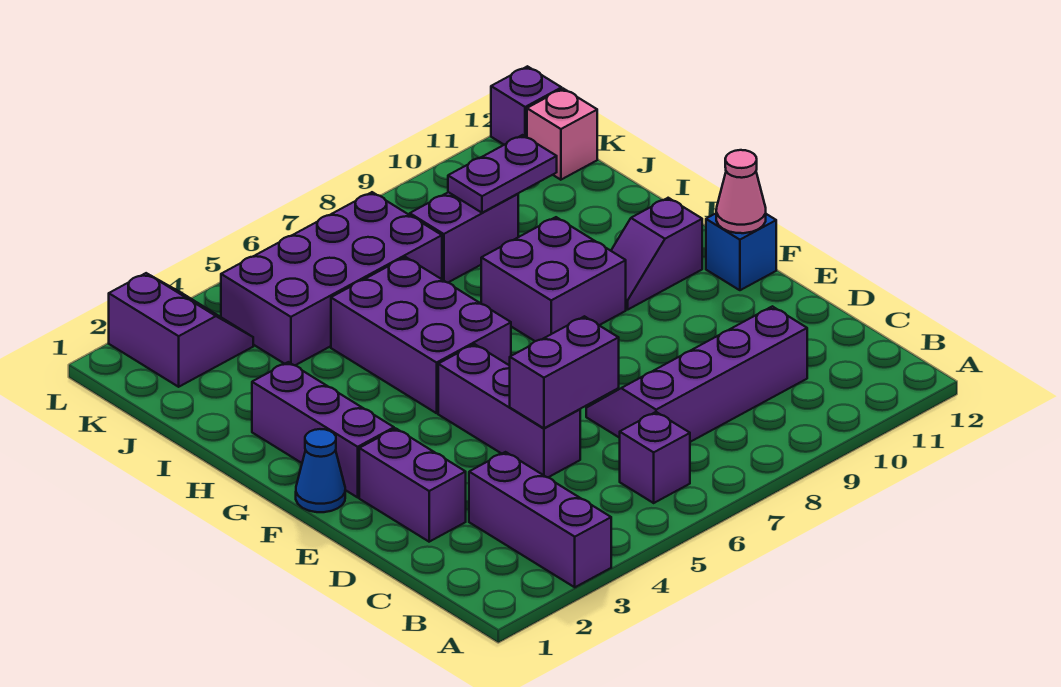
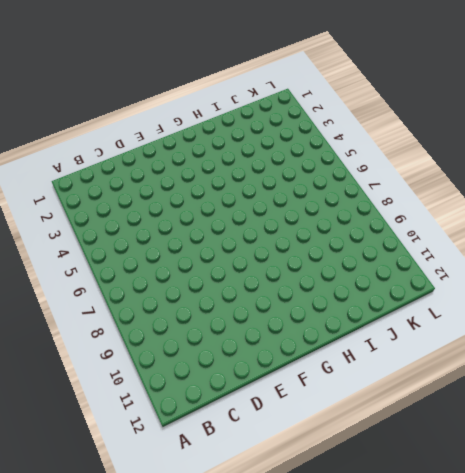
none -> purple 1x3 brick [469,452,611,587]
none -> purple 1x1 brick [620,412,690,503]
none -> purple 2x4 slope [586,306,807,442]

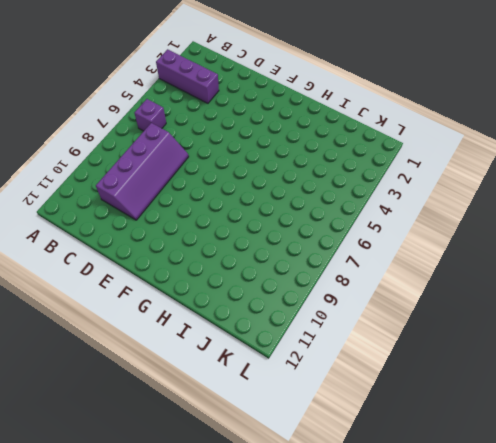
none -> purple 1x2 brick [359,428,466,542]
none -> purple 1x3 brick [438,344,580,477]
none -> blue 1x1 cone [296,429,345,512]

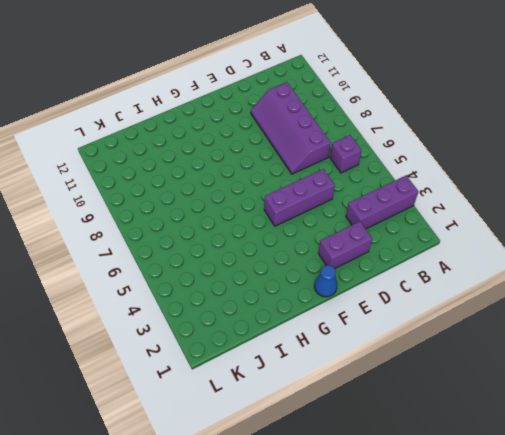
none -> purple 1x3 brick [252,362,394,497]
none -> blue 1x1 brick [706,214,776,290]
none -> purple 2x3 brick [331,257,511,413]

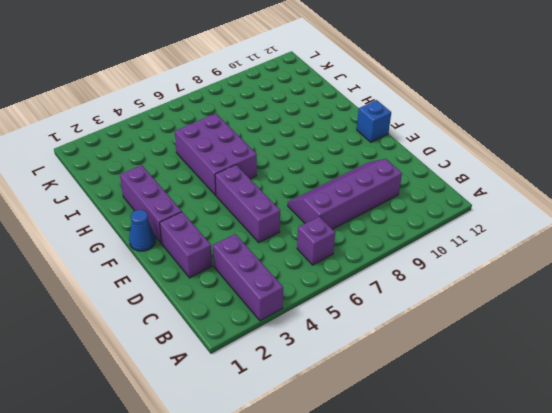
none -> purple 2x2 brick [481,217,626,341]
none -> purple 1x2 slope [611,198,702,310]
none -> purple 2x4 brick [221,192,442,365]

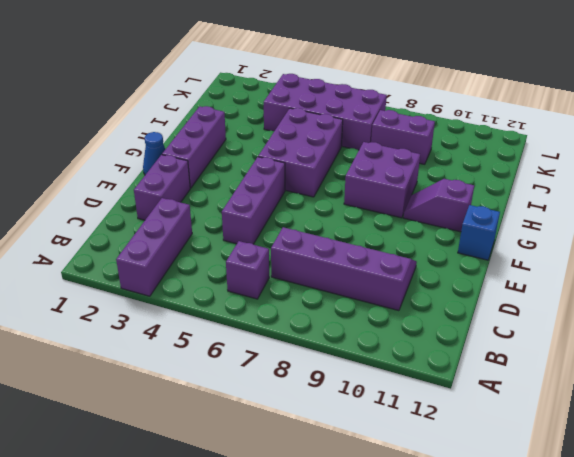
none -> purple 2x2 slope [109,273,253,387]
none -> pink 1x1 brick [527,89,597,180]
none -> purple 1x1 brick [491,66,562,145]

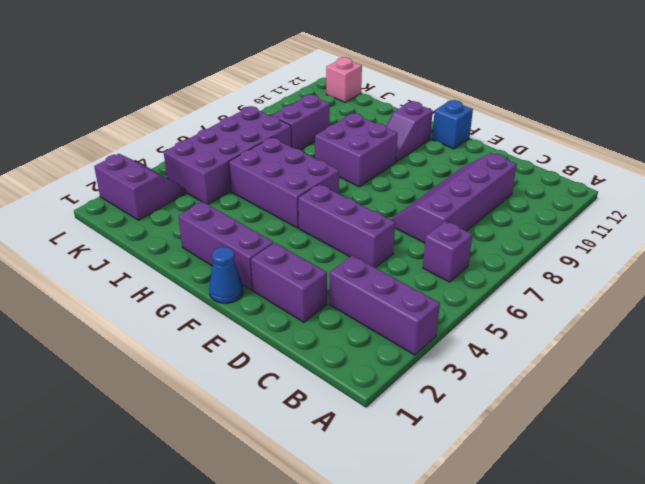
none -> purple 1x1 brick [491,66,562,145]
none -> purple 1x2 brick [510,316,619,428]
none -> pink 1x1 cone [716,150,766,233]

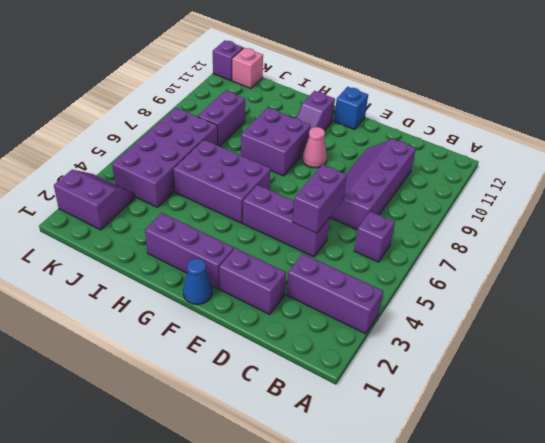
pink 1x1 cone [302,127,327,168] -> pink 1x1 cone moved to [716,150,766,233]
none -> purple 1x2 plate [448,135,557,213]

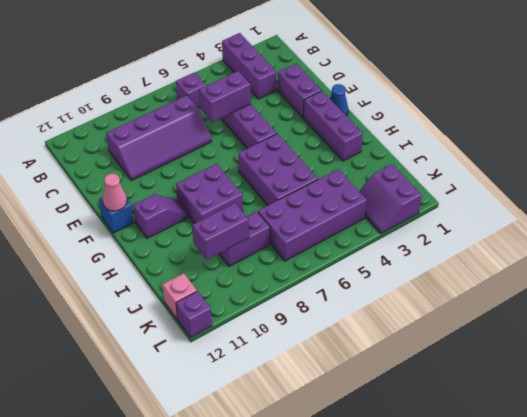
purple 1x2 brick [192,203,249,260] -> purple 1x2 plate [448,135,557,213]

